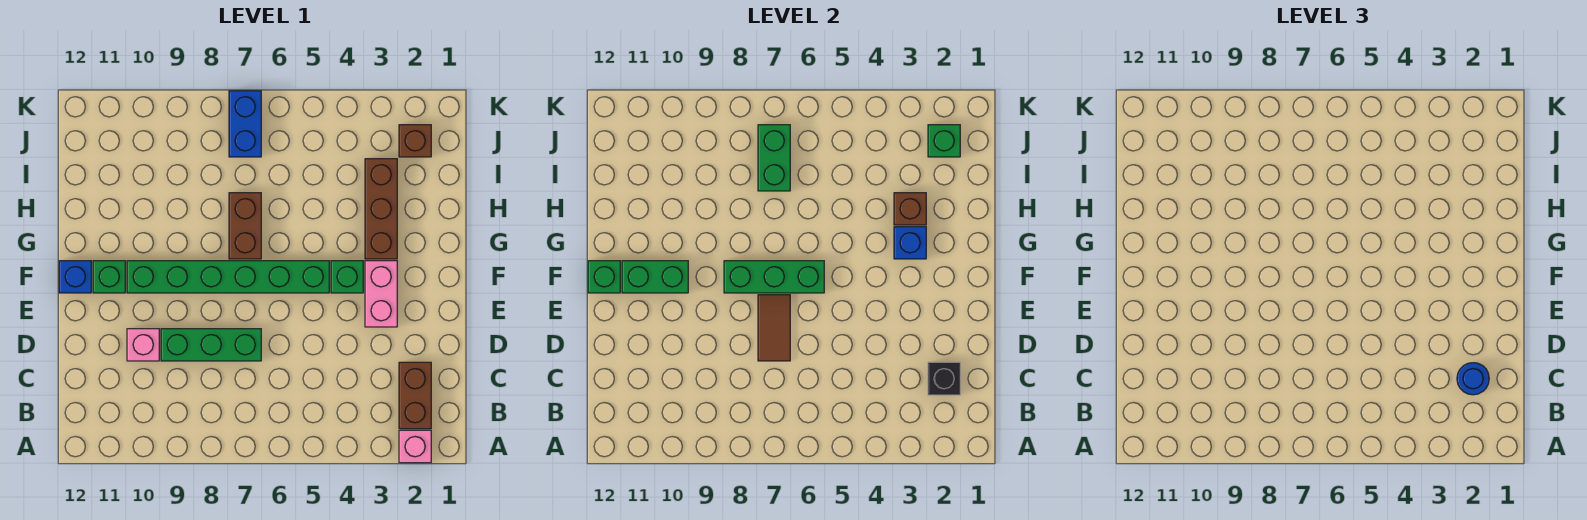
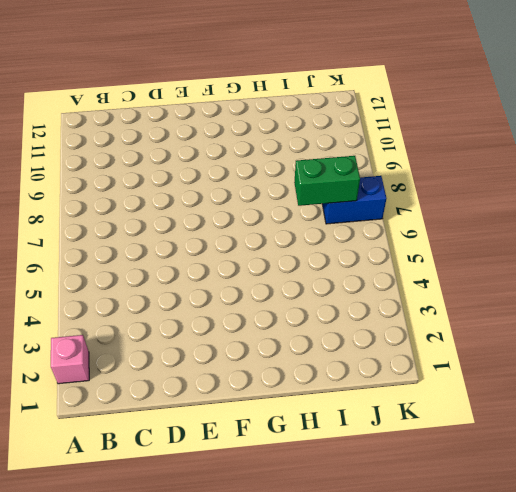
none -> brown 1x2 brick [399,362,431,429]
none -> green 1x3 brick [161,329,261,361]
none -> pink 1x1 brick [127,329,159,361]

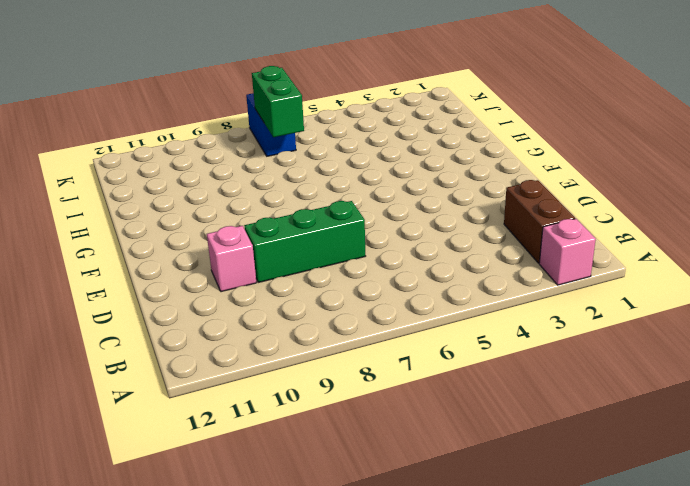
none -> pink 1x2 brick [365,261,397,327]
none -> green 1x1 brick [331,261,363,293]
none -> green 1x6 brick [127,261,329,293]

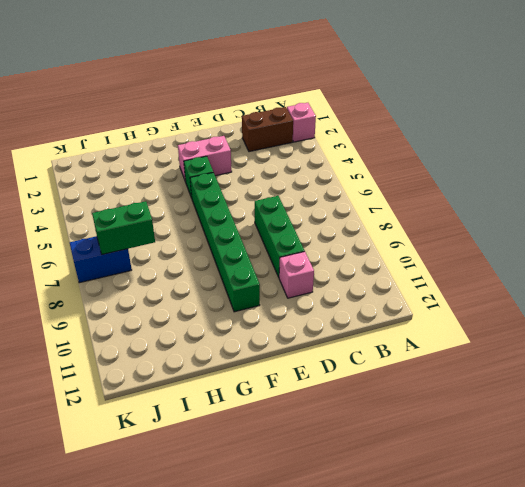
none -> green 1x1 brick [93,261,125,293]
none -> blue 1x1 brick [59,261,91,293]
none -> brown 1x3 brick [365,159,397,259]

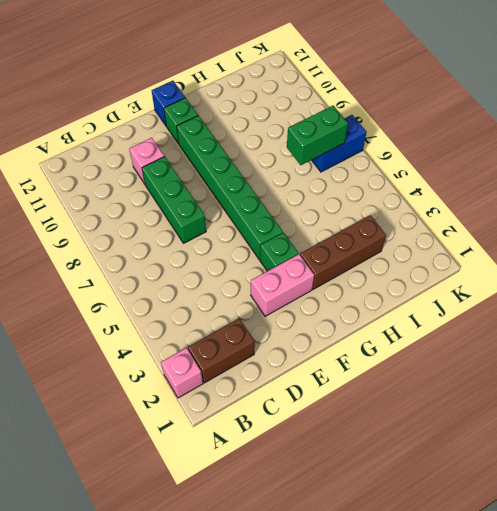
none -> brown 1x2 brick [229,193,261,259]
none -> brown 1x1 brick [399,125,431,157]
none -> black 1x1 brick [928,362,960,395]

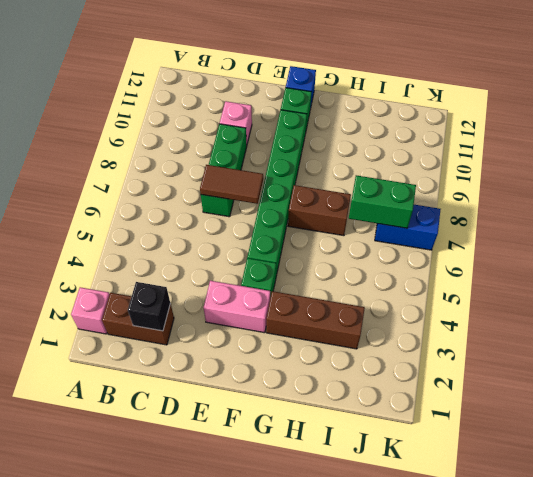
none -> brown 1x1 brick [399,125,431,157]
none -> green 1x3 brick [724,261,824,293]
none -> green 1x2 brick [622,261,688,293]

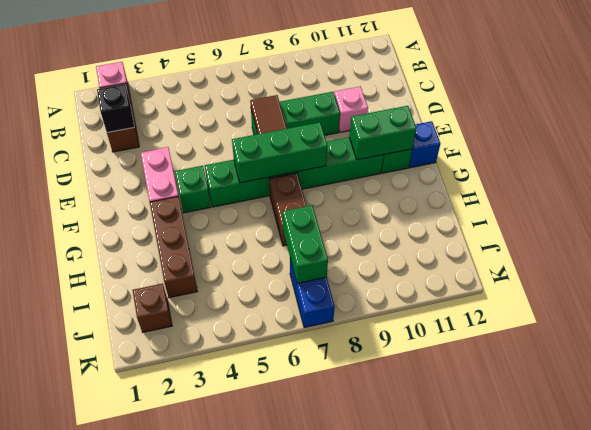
none -> green 1x1 brick [588,261,620,293]
none -> blue 1x1 brick [894,227,926,259]
none -> brown 1x1 brick [894,193,926,225]

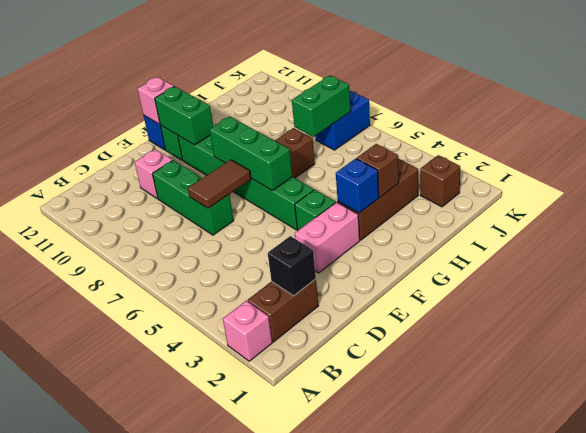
pink 1x1 brick [138,77,174,124] -> green 1x1 brick [588,261,620,293]
none -> green 1x1 brick [928,125,960,157]
none -> blue 1x1 round brick [1457,363,1489,395]

